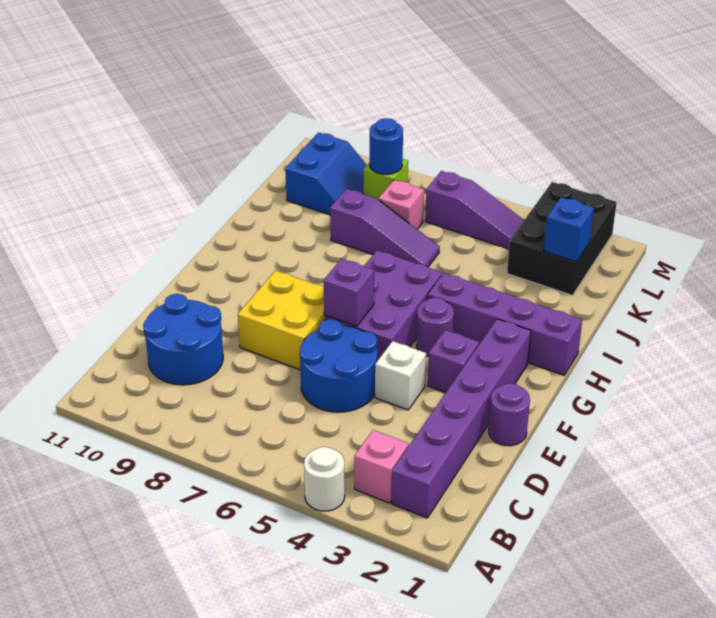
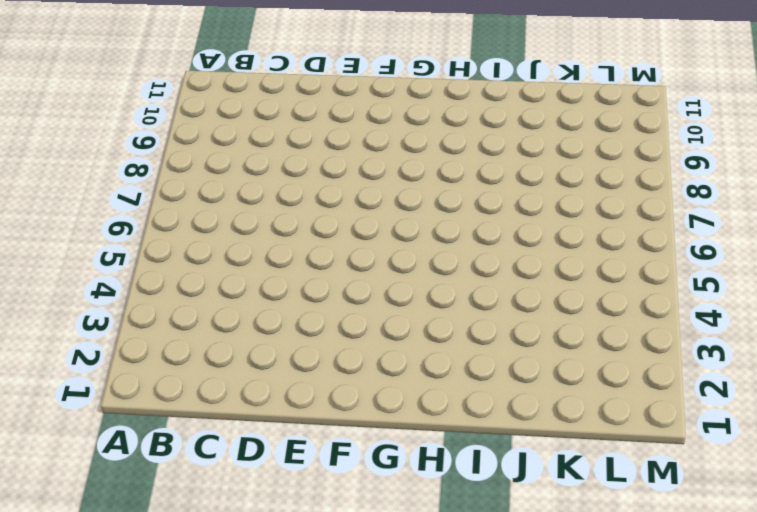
none -> white 1x1 round brick [304,447,345,511]
none -> purple 1x6 brick [392,319,531,518]
none -> pink 1x1 brick [354,430,409,503]

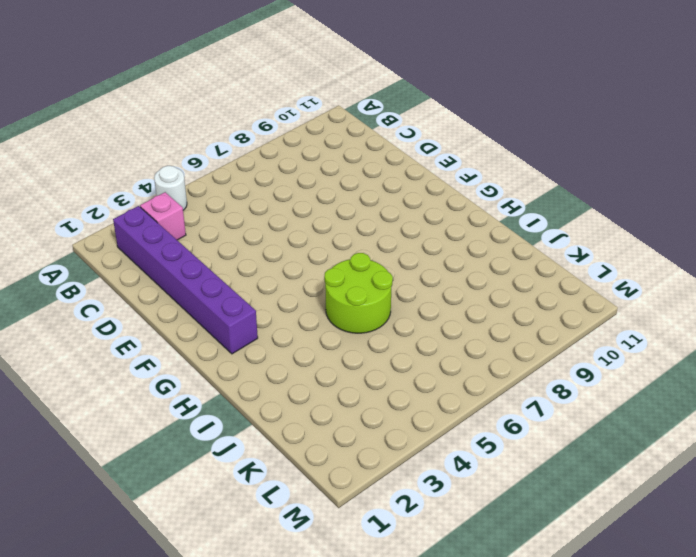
lime 2x2 round brick [324,253,393,333] -> purple 2x3 brick [324,251,442,361]
none -> blue 2x2 round brick [143,294,223,385]
none -> blue 2x2 round brick [300,319,377,412]
none -> purple 1x1 round brick [489,383,530,446]

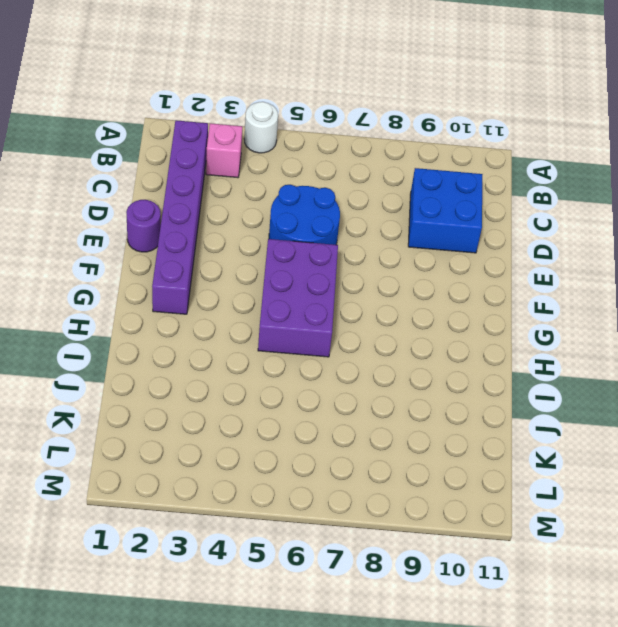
blue 2x2 brick [408,168,483,253] -> blue 2x2 round brick [143,294,223,385]
none -> white 1x1 brick [375,341,426,410]
none -> yellow 2x2 brick [238,271,324,370]
none -> purple 1x1 brick [428,330,479,393]

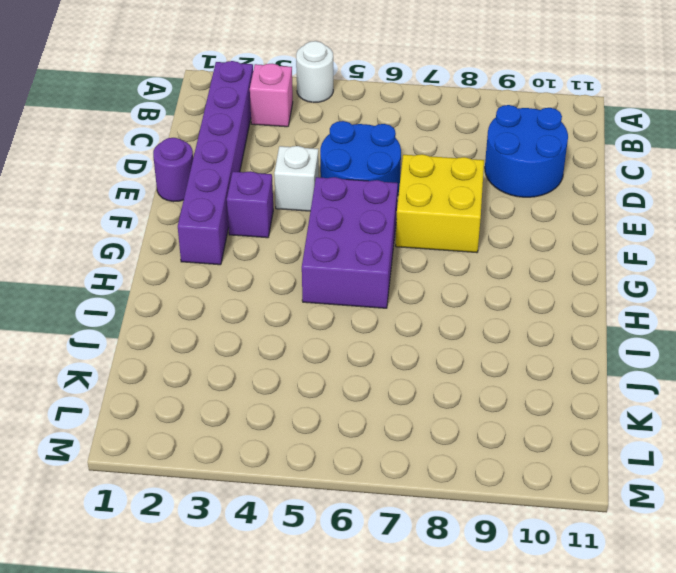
none -> purple 1x1 round brick [416,298,454,356]
none -> purple 1x4 brick [428,273,582,375]
none -> purple 1x3 slope [330,189,440,267]

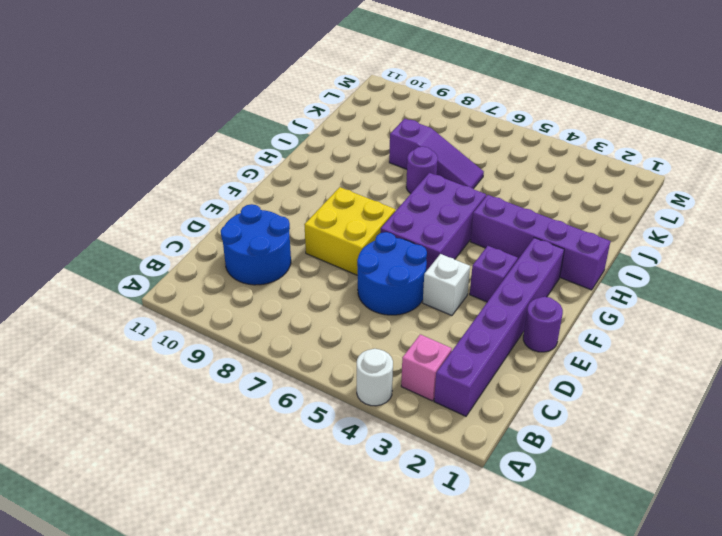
purple 1x1 round brick [406,147,438,193] -> purple 1x1 round brick moved to [416,298,454,356]
none -> black 2x3 brick [507,182,617,295]
none -> pink 1x1 brick [379,180,424,229]
none -> blue 2x2 slope [285,133,366,215]

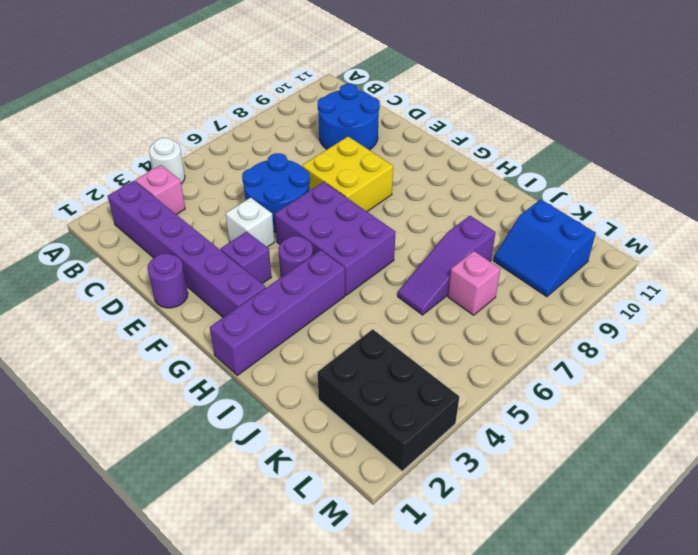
none -> purple 1x3 slope [425,171,524,249]
none -> lime 1x1 brick [363,159,408,200]
none -> purple 1x1 brick [324,259,374,326]

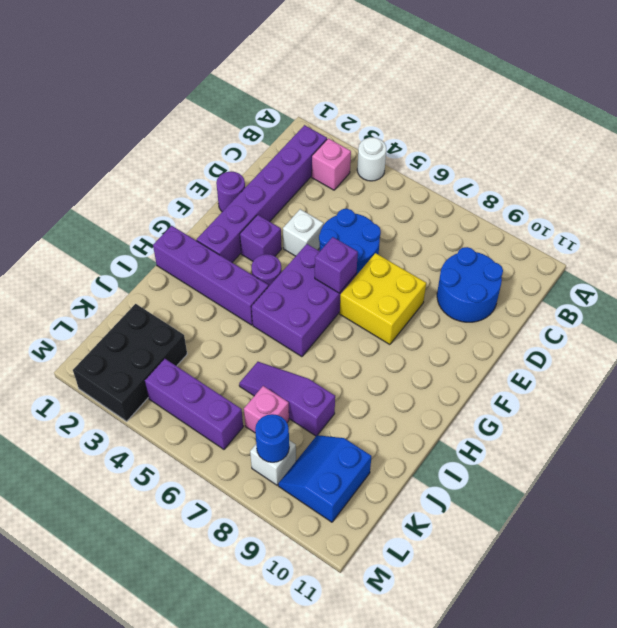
purple 1x3 brick [145,359,243,449] -> purple 1x3 slope [425,171,524,249]
white 1x1 brick [250,440,296,485] -> lime 1x1 brick [363,159,408,200]
none -> blue 1x1 brick [544,197,594,262]

